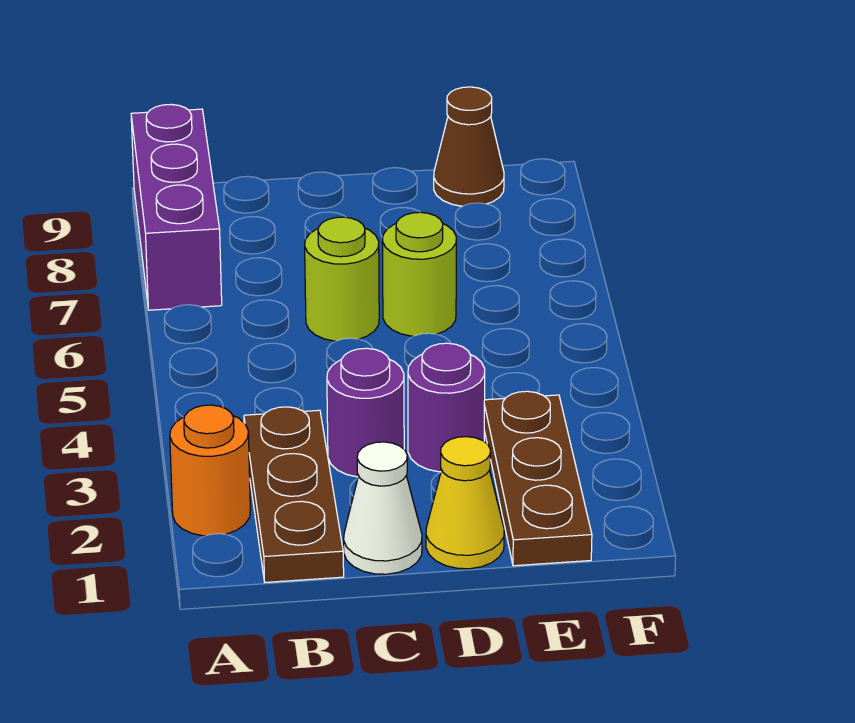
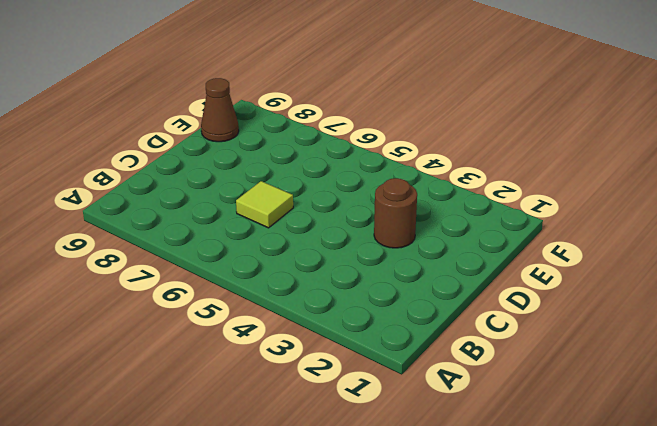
lime 1x1 tile [236,181,293,228] -> lime 1x1 round brick [305,217,379,341]
brown 1x1 round brick [374,178,417,248] -> purple 1x1 round brick [408,343,485,472]
none -> orange 1x1 round brick [170,405,250,536]
none -> purple 1x3 brick [131,104,222,310]

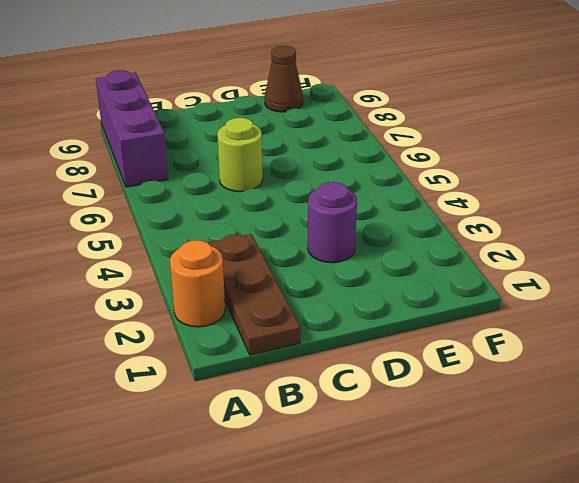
none -> white 1x1 cone [344,442,422,574]
none -> purple 1x1 round brick [327,348,404,477]

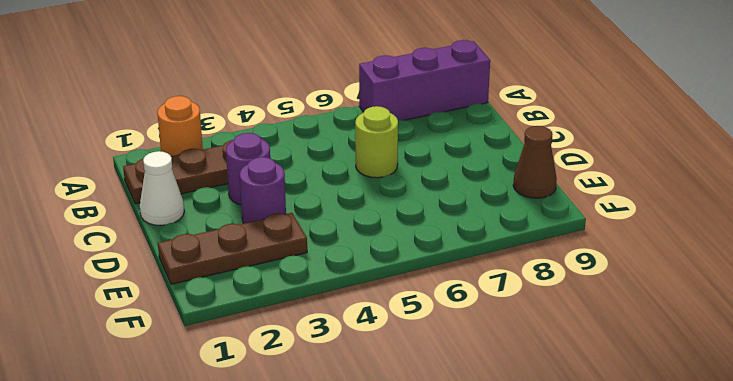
none -> yellow 1x1 cone [426,437,504,569]
none -> lime 1x1 round brick [382,212,456,336]

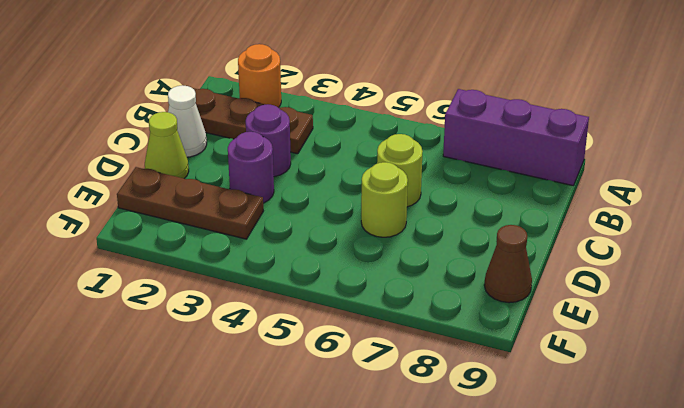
lime 1x1 cone [145,112,189,178] -> yellow 1x1 cone [426,437,504,569]

